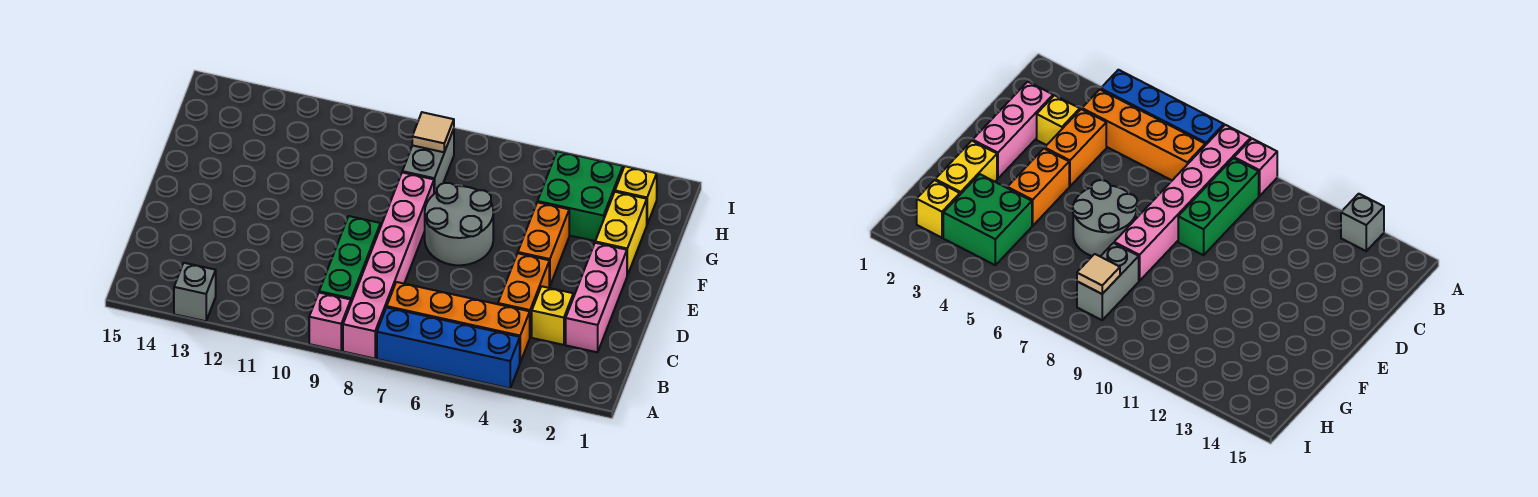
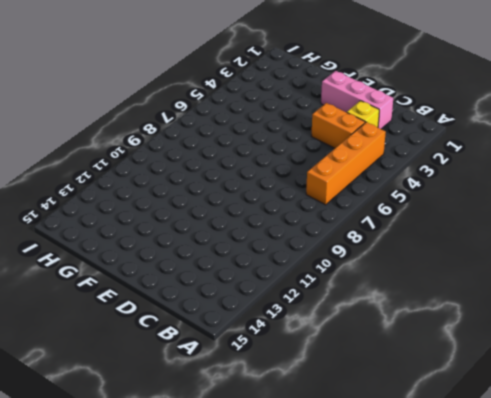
none -> blue 1x4 brick [377,307,520,388]
none -> pink 1x6 brick [343,172,434,359]
none -> pink 1x1 brick [309,293,351,351]

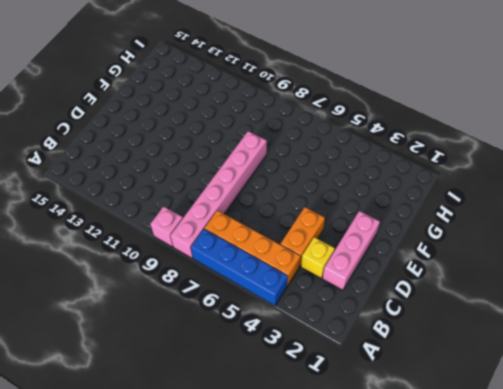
none -> grey 1x1 brick [174,263,216,321]
none -> green 1x3 brick [319,216,381,302]
none -> orange 1x2 brick [518,202,569,286]

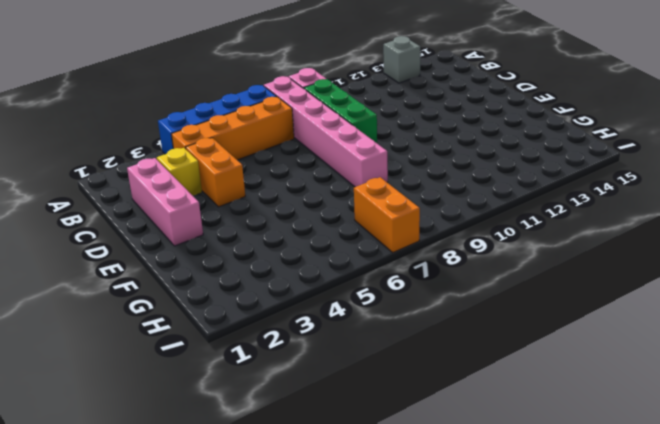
orange 1x2 brick [354,177,420,252] -> orange 1x2 brick moved to [518,202,569,286]
none -> grey 2x2 round brick [425,183,493,265]
none -> yellow 1x2 brick [595,192,647,275]
none -> green 2x2 brick [538,151,623,241]

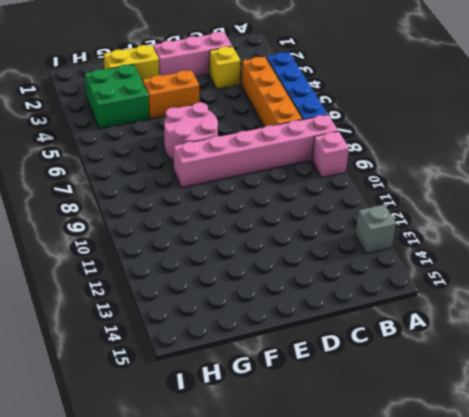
pink 2x2 round brick [164,102,218,161] -> grey 2x2 round brick [425,183,493,265]
none -> green 1x3 brick [319,216,381,302]
none -> orange 1x2 brick [498,253,549,336]
none -> grey 1x2 brick [402,129,454,194]

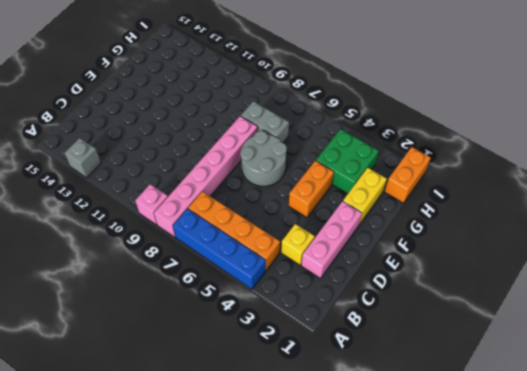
grey 1x2 brick [241,101,289,143] -> grey 1x2 brick turned to [402,129,454,194]
orange 1x2 brick [385,147,431,203] -> orange 1x2 brick moved to [498,253,549,336]
none -> green 1x3 brick [319,216,381,302]
none -> yellow 1x1 brick [615,166,657,224]
none -> tan 1x1 tile [412,112,454,152]

